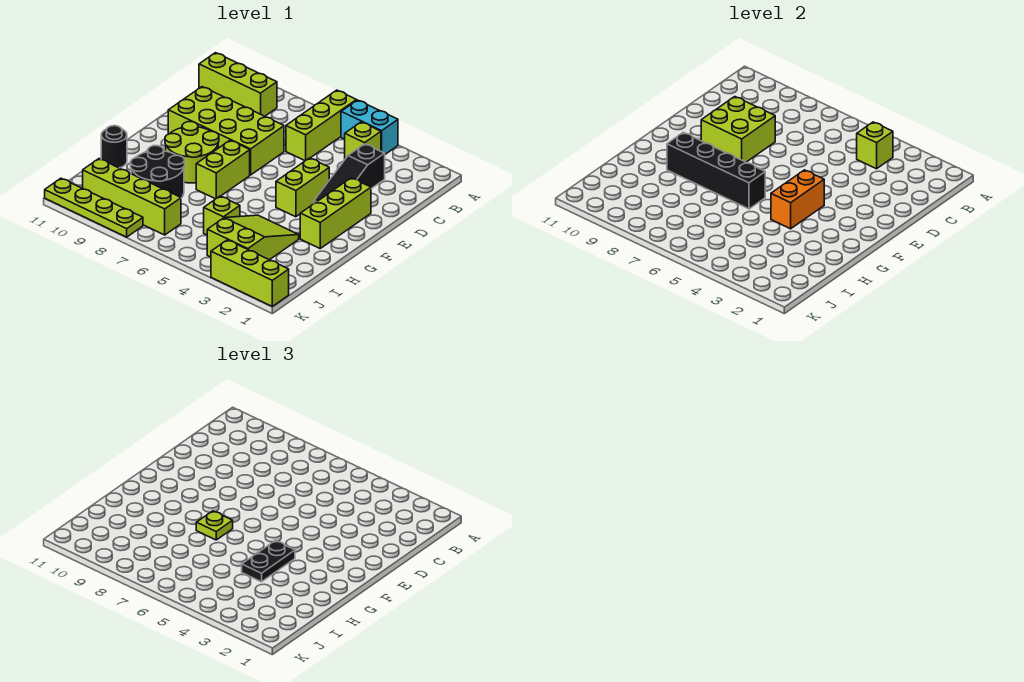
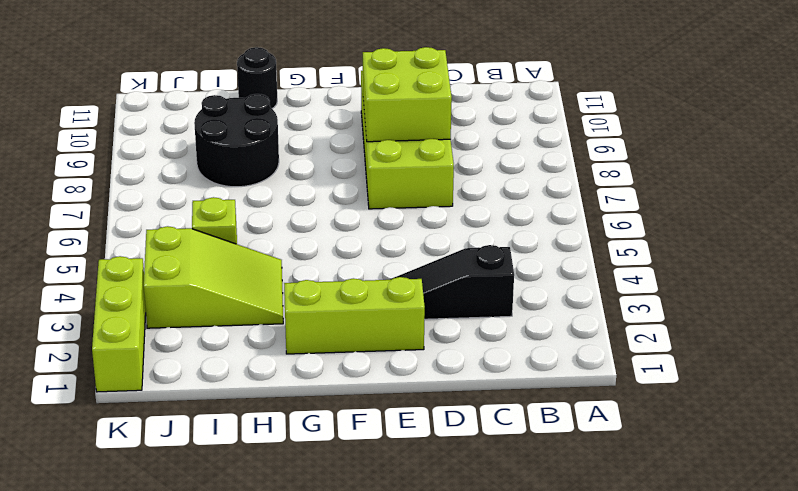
none -> cyan 1x2 brick [341,100,398,154]
none -> lime 1x3 brick [286,90,356,161]
none -> lime 1x1 brick [345,122,381,159]

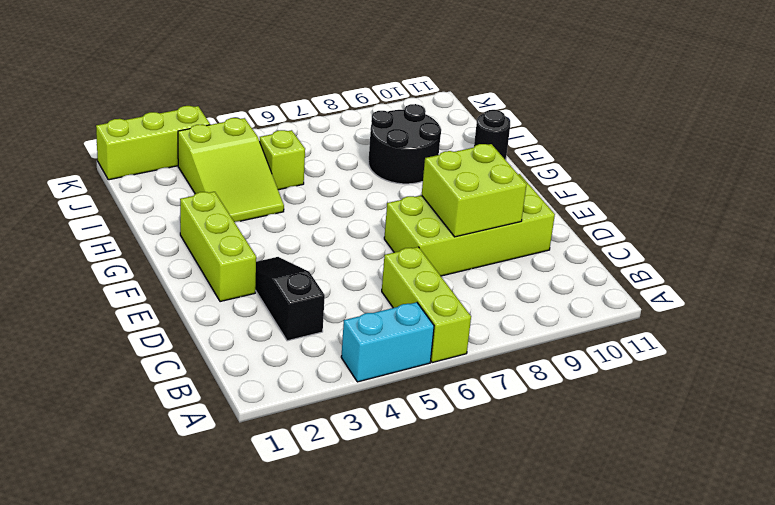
none -> lime 1x1 brick [345,122,381,159]
none -> lime 1x3 brick [199,53,277,116]
none -> lime 1x2 brick [276,158,329,217]

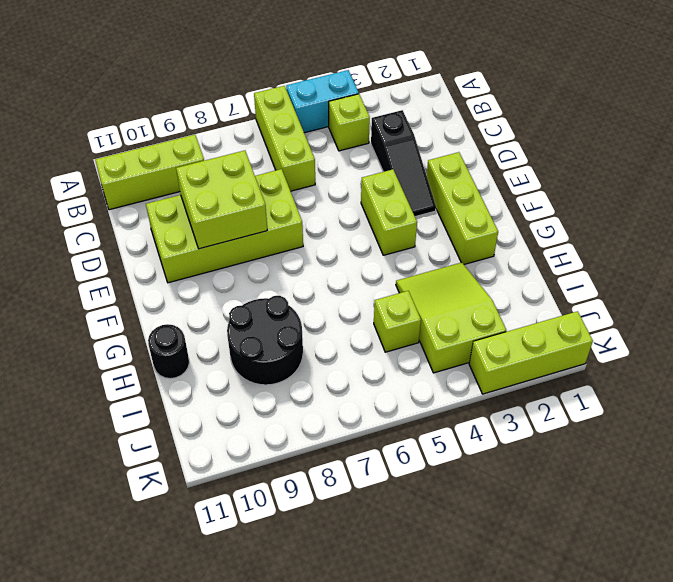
none -> lime 1x2 brick [196,140,250,199]
none -> lime 2x2 round brick [165,122,219,183]
none -> lime 1x4 brick [83,159,181,235]

